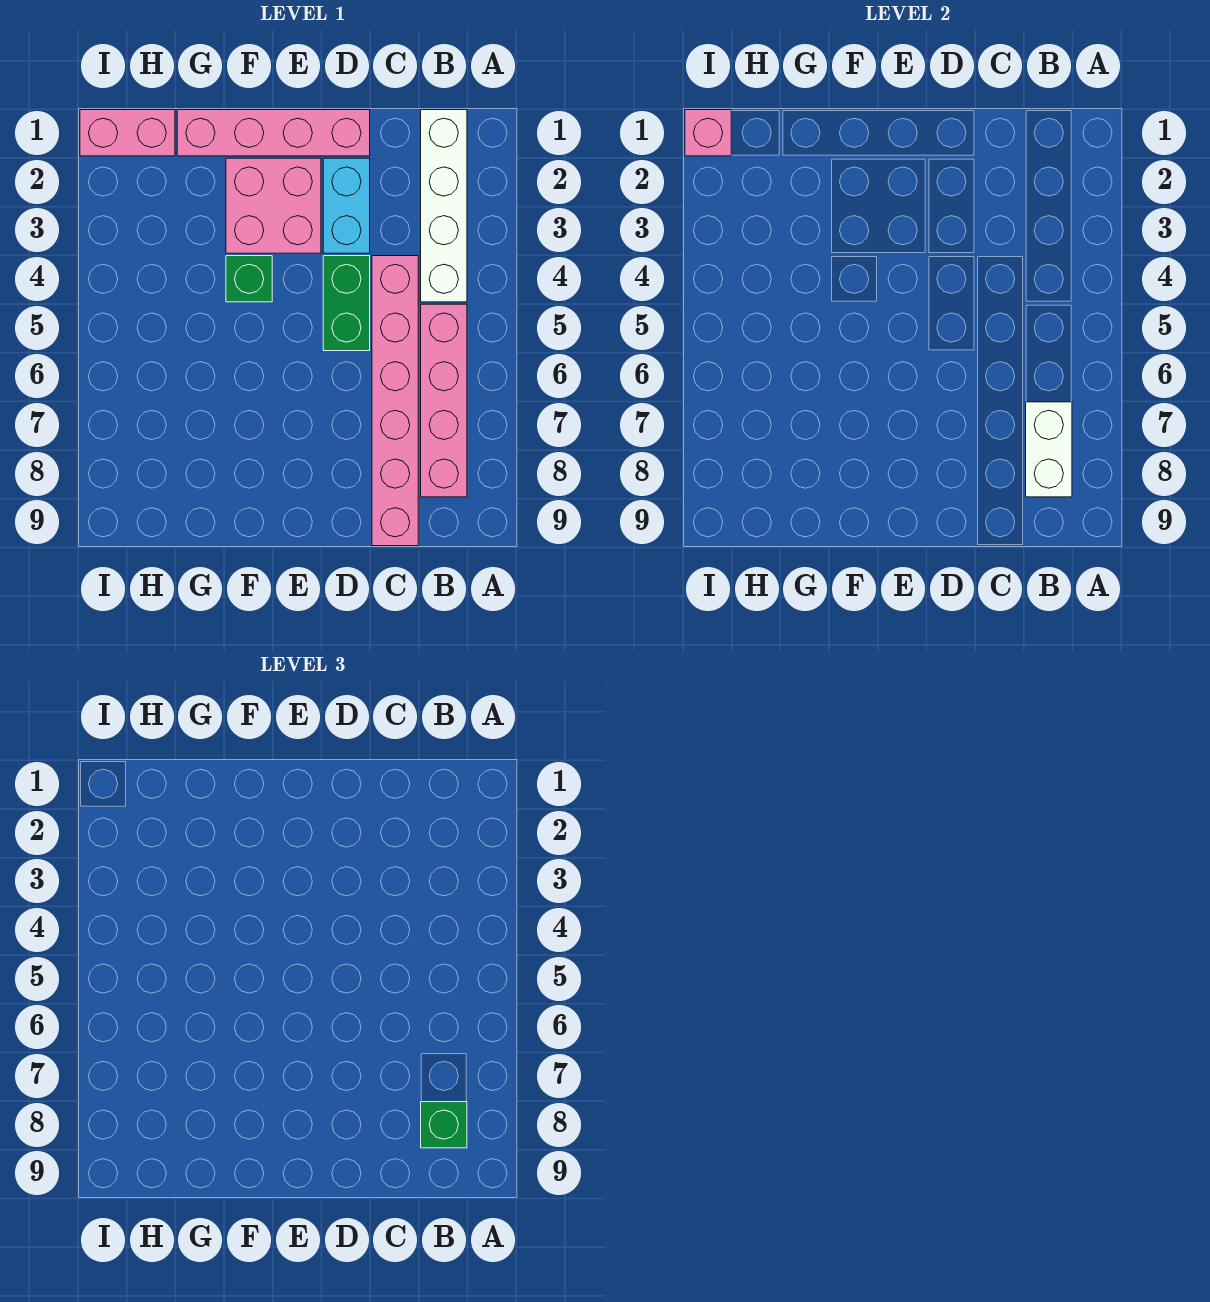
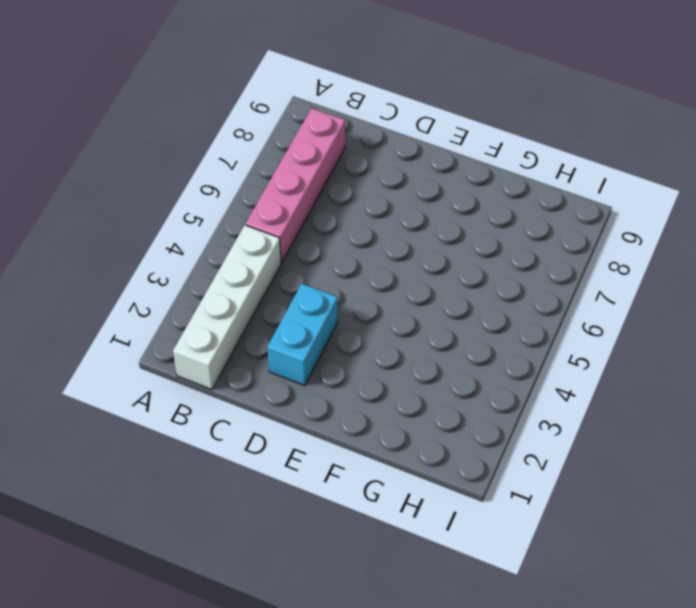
none -> pink 1x6 brick [372,256,418,546]
none -> pink 1x4 brick [177,110,370,156]
none -> green 1x2 brick [323,256,370,351]

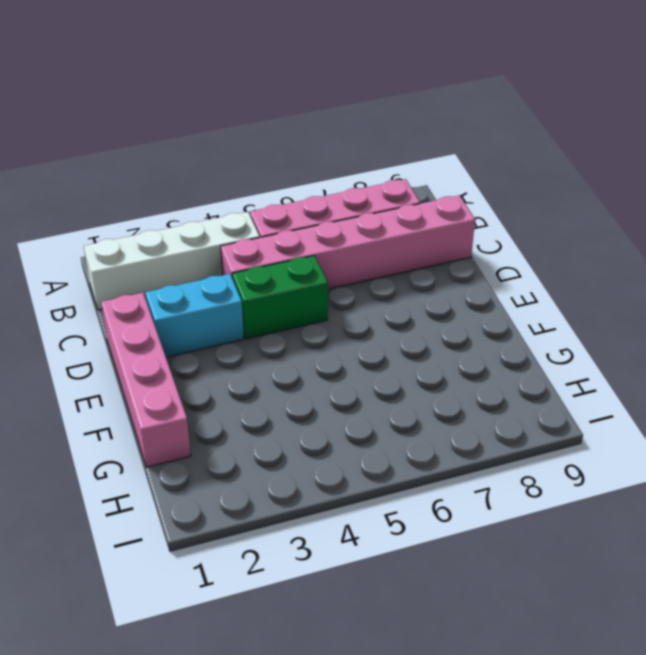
none -> pink 2x2 brick [226,158,321,253]
none -> green 1x1 brick [226,256,272,302]
none -> pink 1x2 brick [80,110,175,156]

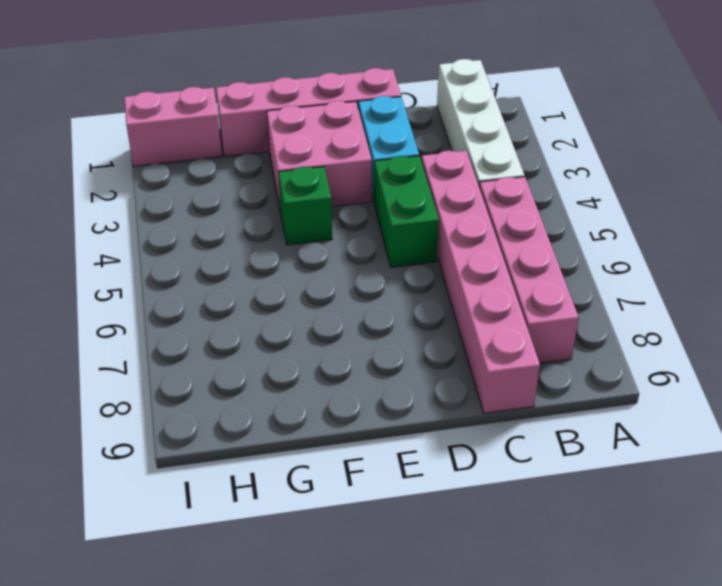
none -> white 1x2 brick [1026,402,1072,497]
none -> pink 1x1 brick [685,110,731,156]
none -> green 1x1 brick [421,1102,467,1148]

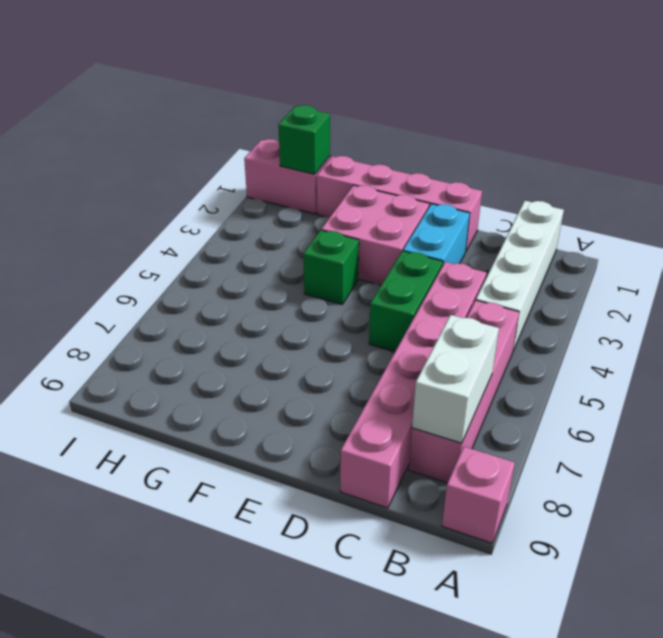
pink 1x1 brick [442,447,515,543] -> pink 1x1 brick moved to [685,110,731,156]
green 1x1 brick [278,105,330,174] -> green 1x1 brick moved to [421,1102,467,1148]

